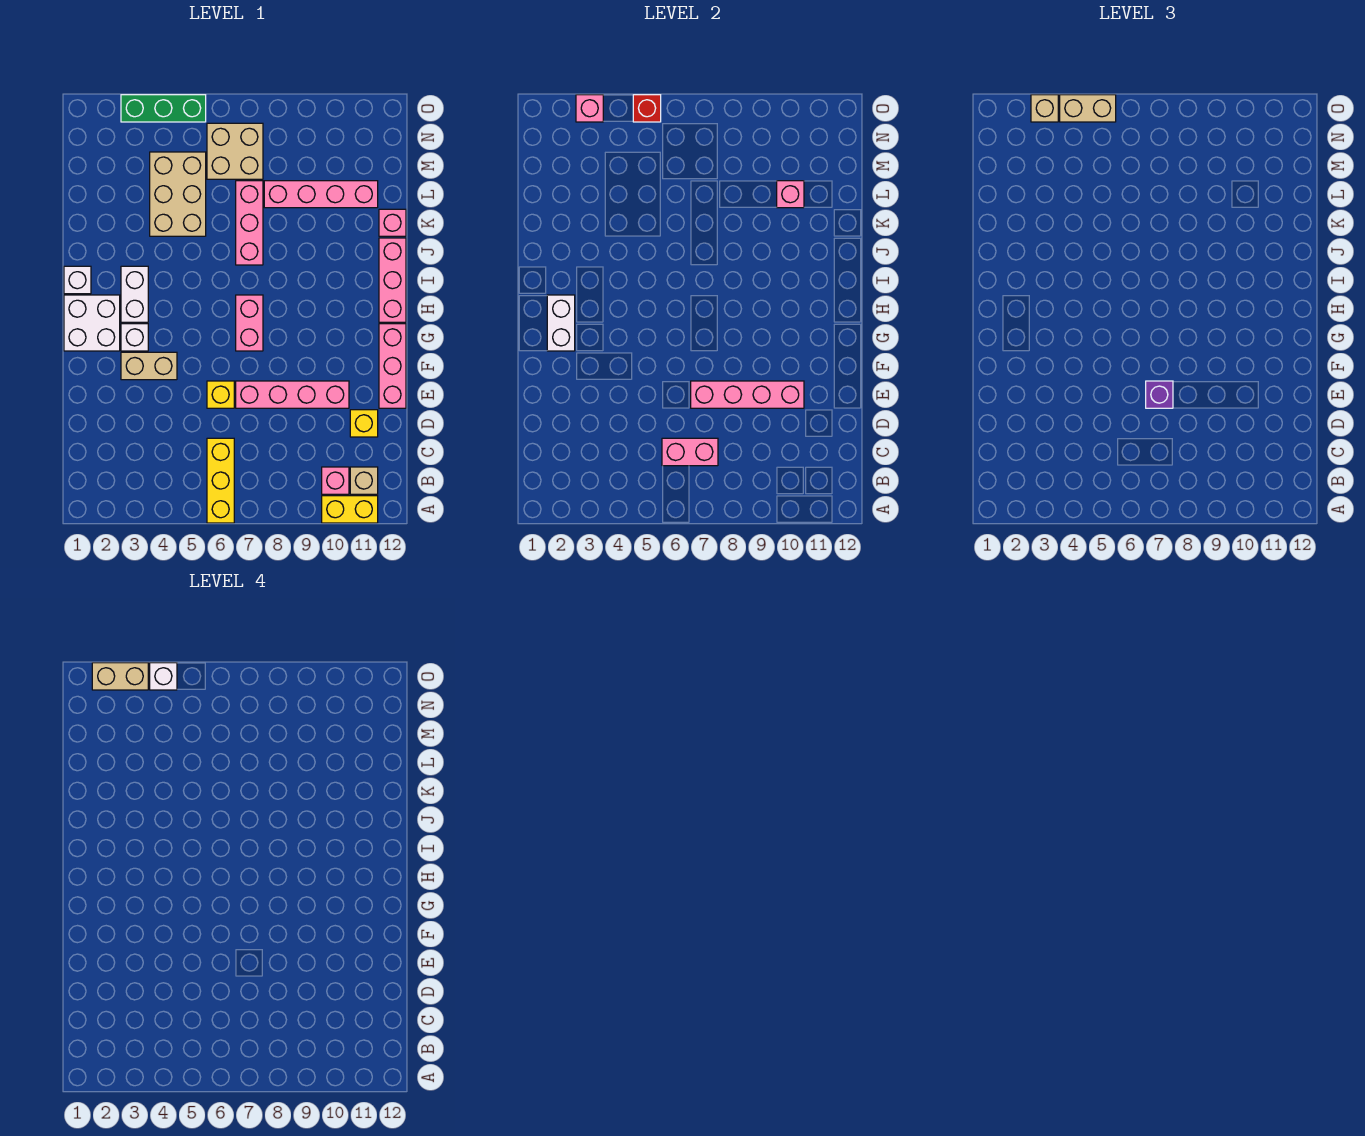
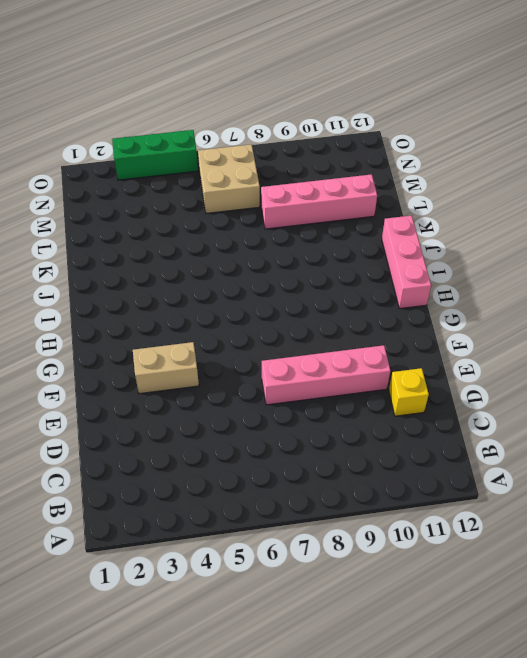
none -> yellow 1x3 brick [207,438,234,523]
none -> yellow 1x2 brick [322,496,378,523]
none -> pink 1x1 brick [322,467,349,494]
none -> tan 1x1 brick [350,467,378,494]

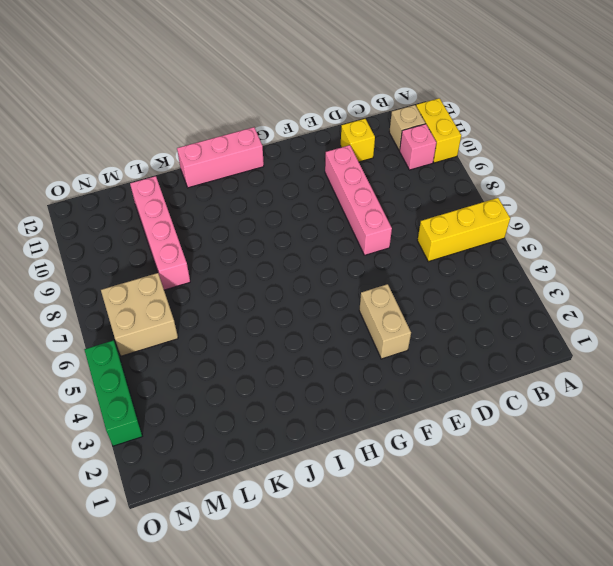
none -> yellow 1x1 brick [207,381,234,408]
none -> pink 1x3 brick [379,324,406,408]
none -> white 2x2 brick [64,295,120,351]
none -> white 1x1 brick [121,324,148,351]

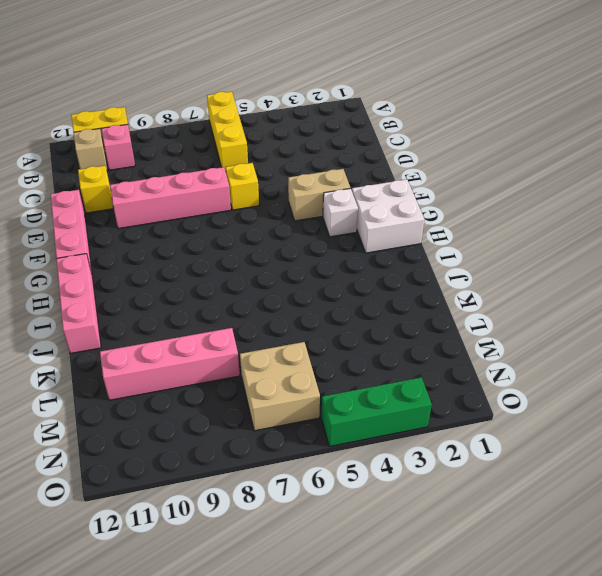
none -> pink 1x2 brick [236,295,263,351]
none -> white 1x2 brick [121,266,148,322]
none -> white 1x1 brick [64,266,91,294]
none -> pink 1x3 brick [236,181,263,265]

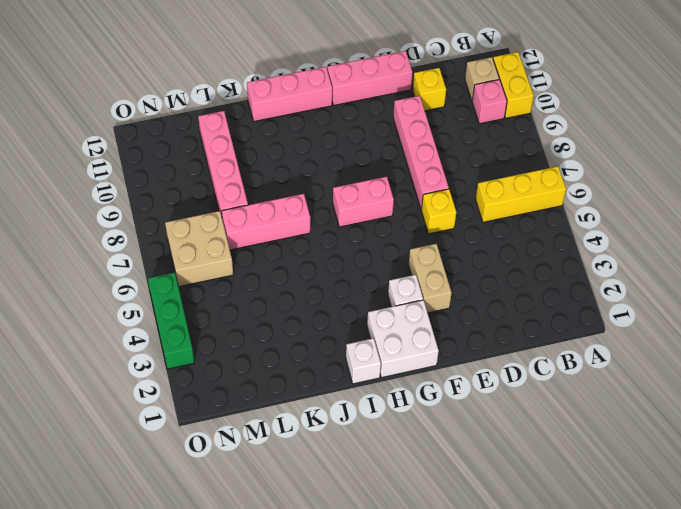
none -> white 1x2 brick [121,266,148,322]
none -> tan 2x3 brick [150,152,206,236]
none -> pink 1x1 brick [379,209,406,236]
none -> pink 1x2 brick [662,438,718,466]

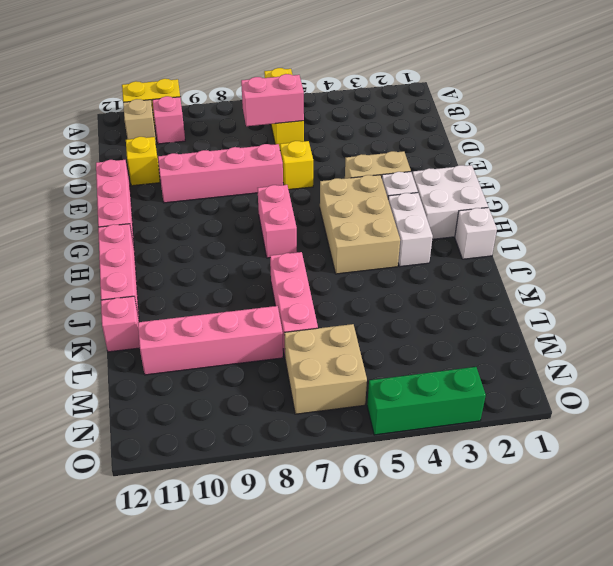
tan 2x3 brick [320,175,400,274] -> tan 2x3 brick moved to [150,152,206,236]
none -> pink 1x4 brick [691,381,804,408]
none -> white 1x2 brick [547,295,575,351]
none -> pink 1x1 brick [777,181,804,208]
none -> pink 1x1 brick [576,95,603,122]

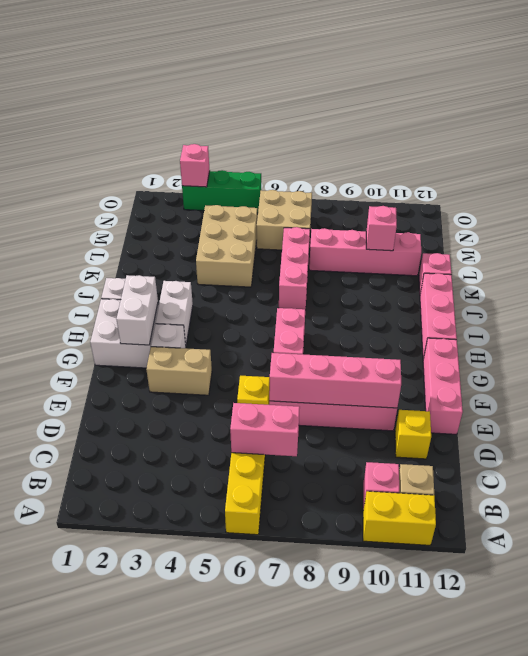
none -> red 1x1 brick [633,95,661,122]
none -> purple 1x1 brick [1146,381,1173,408]
none -> tan 1x1 brick [1031,95,1058,122]
none -> tan 1x2 brick [1060,95,1116,122]

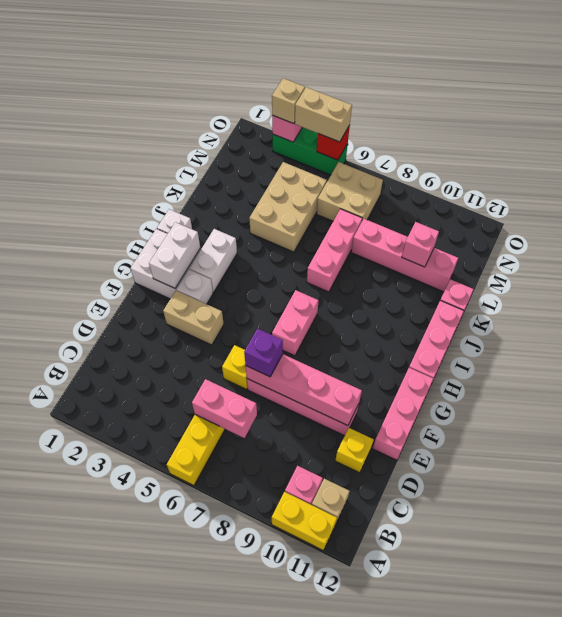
none -> tan 1x2 brick [92,663,148,690]
none -> white 1x1 brick [150,663,177,690]

